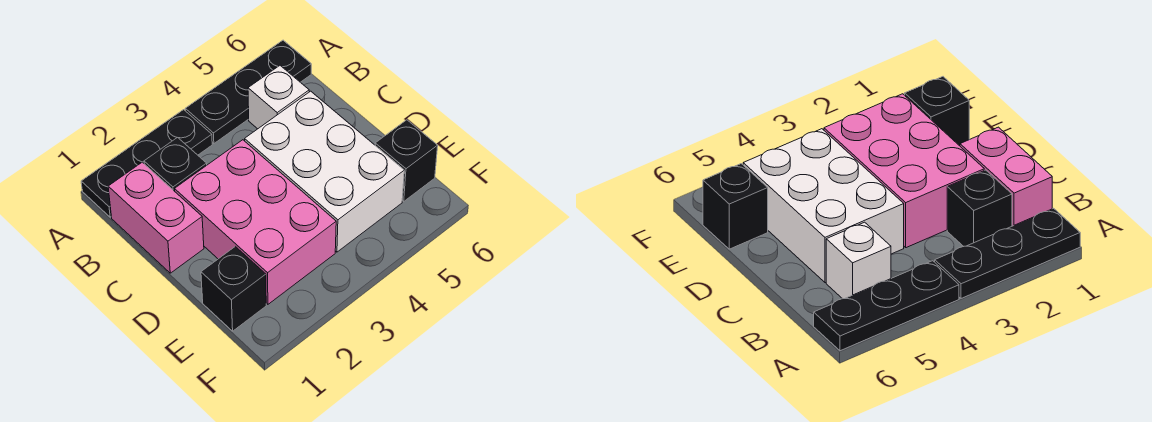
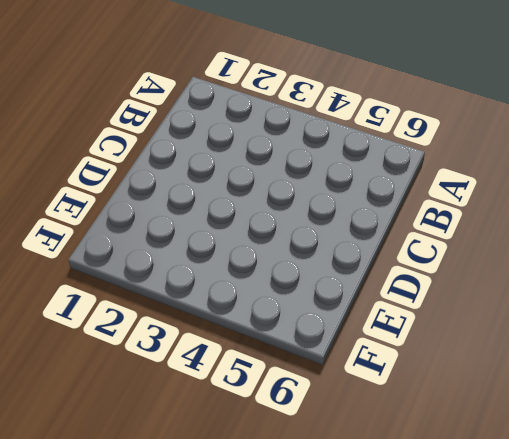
none -> black 1x3 plate [81,110,212,217]
none -> black 1x3 plate [185,40,311,143]

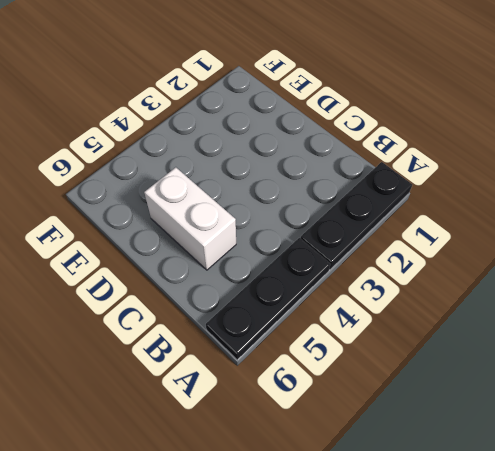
white 1x2 brick [144,167,236,270] -> white 2x3 brick [245,91,404,252]
none -> pink 1x2 brick [108,162,204,273]
none -> black 1x1 brick [144,138,207,191]

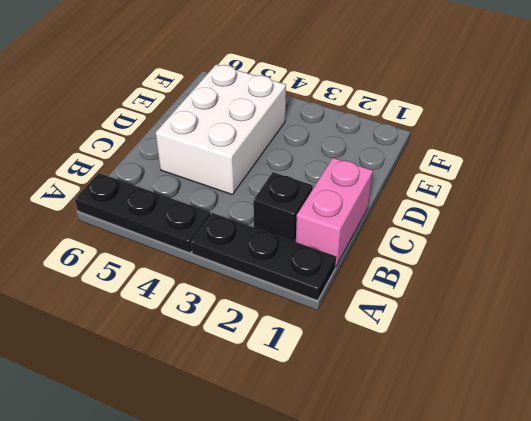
none -> white 1x1 brick [248,66,309,129]
none -> pink 2x3 brick [175,140,336,304]

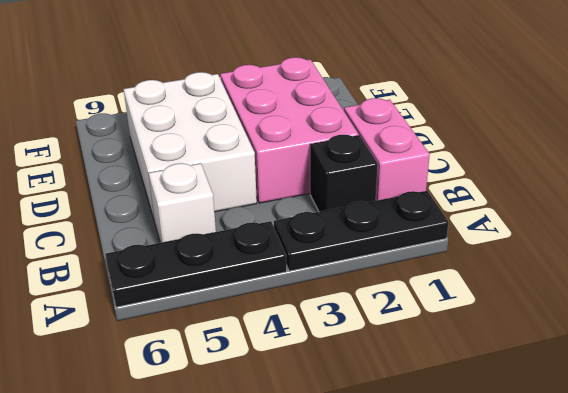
none -> black 1x1 brick [201,247,266,331]
none -> black 1x1 brick [375,120,438,201]

